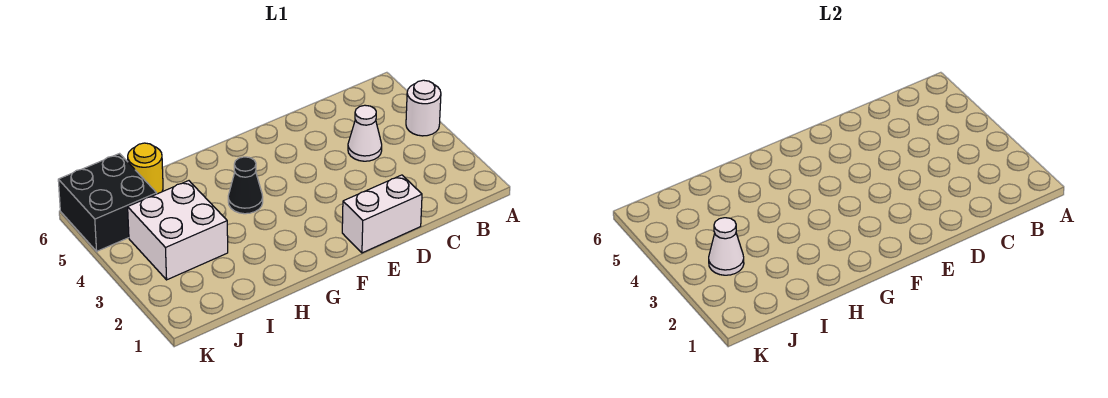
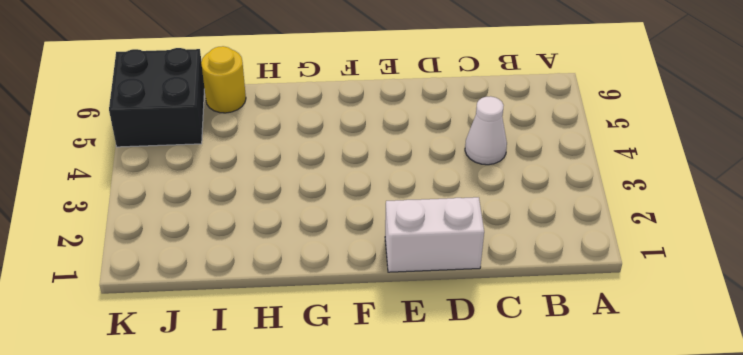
none -> white 1x1 round brick [406,80,441,136]
none -> black 1x1 cone [228,157,263,214]

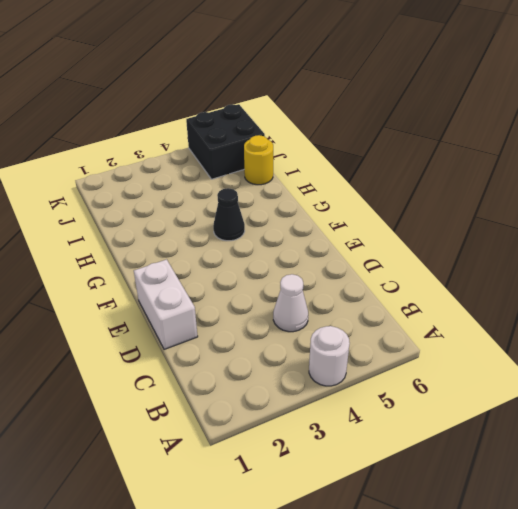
none -> white 2x2 brick [128,181,228,280]
none -> white 1x1 cone [709,218,744,275]

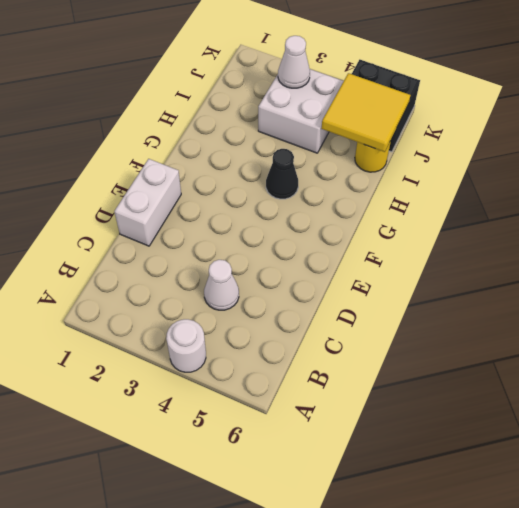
yellow 2x2 tile [321,73,410,152] -> none

